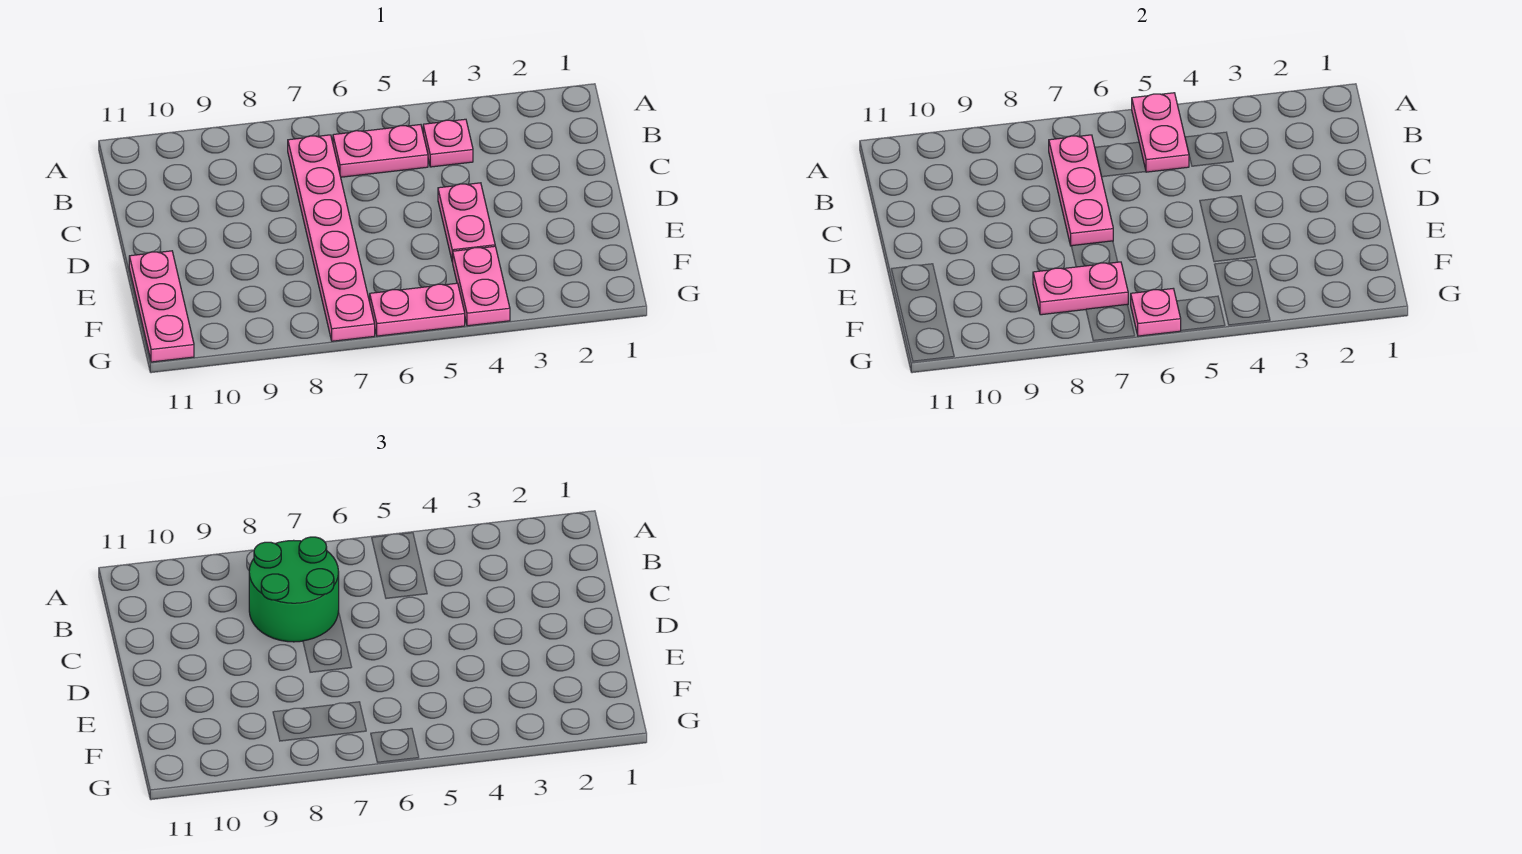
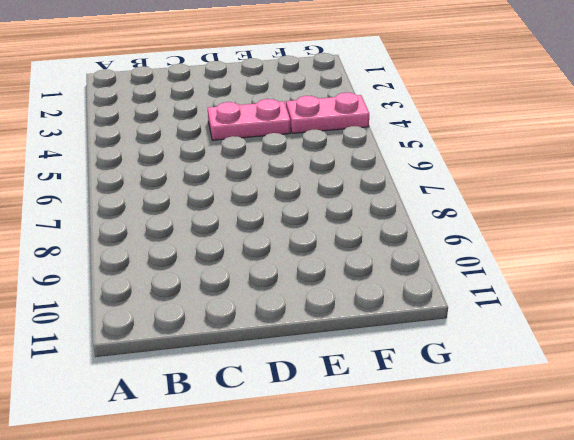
none -> pink 1x1 plate [423,119,473,167]
none -> pink 1x2 plate [333,125,428,177]
none -> pink 1x6 plate [288,135,375,341]

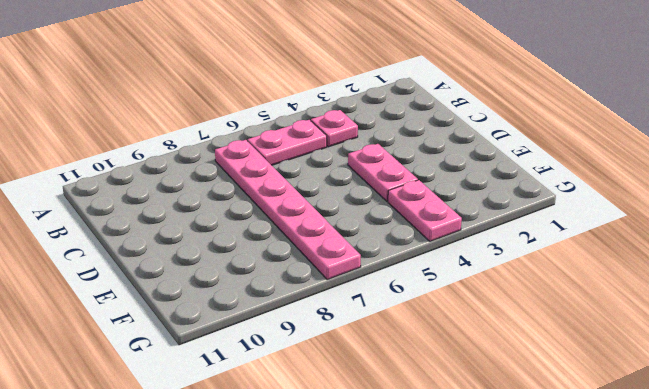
none -> pink 1x3 plate [129,251,194,362]
none -> pink 1x2 plate [370,283,465,336]
none -> pink 1x2 plate [1132,93,1189,172]

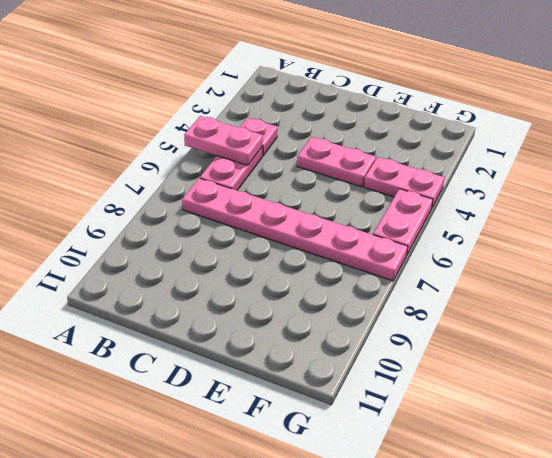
none -> pink 1x3 plate [129,251,194,362]
none -> pink 1x3 plate [1049,135,1113,246]
none -> pink 1x2 plate [1033,262,1128,315]

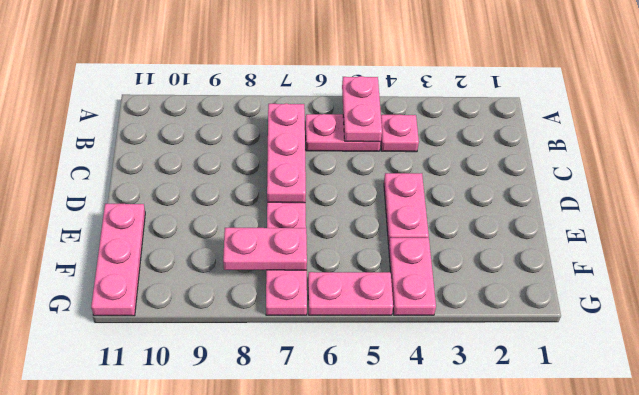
none -> pink 1x1 plate [1131,289,1181,336]
none -> green 2x2 round brick [249,537,339,642]

